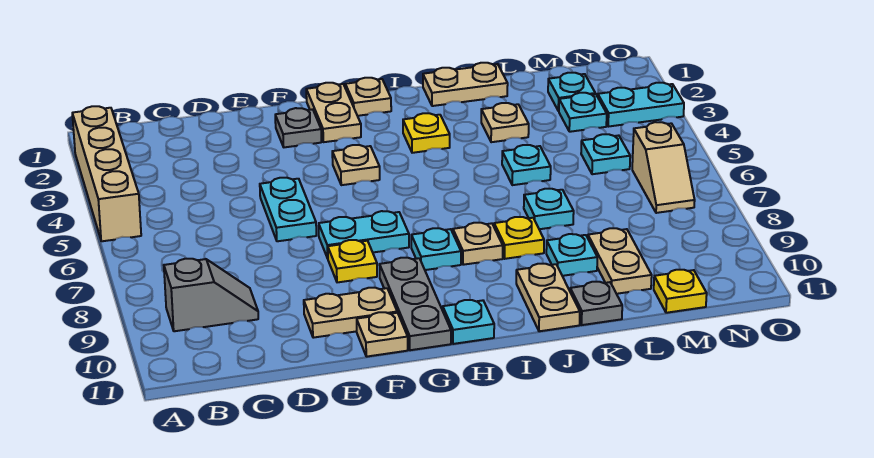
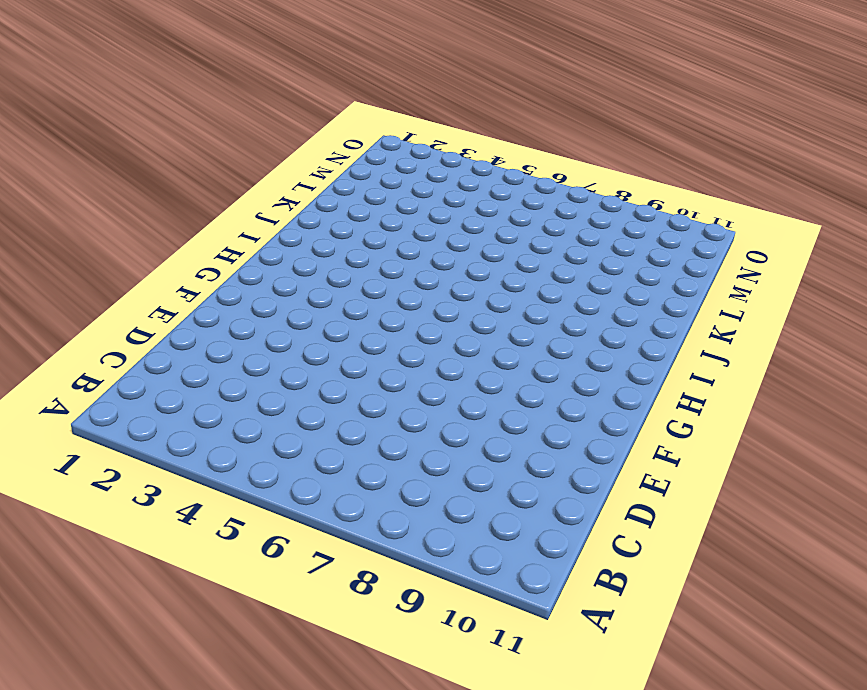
none -> tan 1x4 brick [72,106,141,241]
none -> grey 1x2 slope [164,259,258,331]
none -> cyan 1x2 plate [260,178,316,241]
none -> tan 1x2 plate [304,288,397,338]

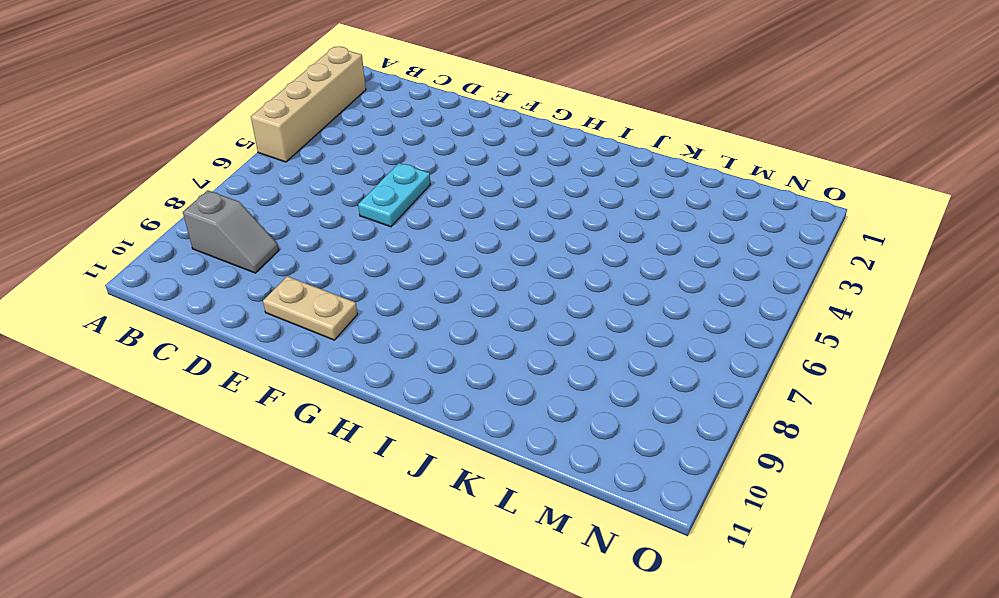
none -> grey 1x1 plate [275,108,321,147]
none -> cyan 1x2 plate [319,211,409,258]
none -> yellow 1x1 plate [328,240,377,282]
none -> tan 1x1 plate [357,312,408,357]

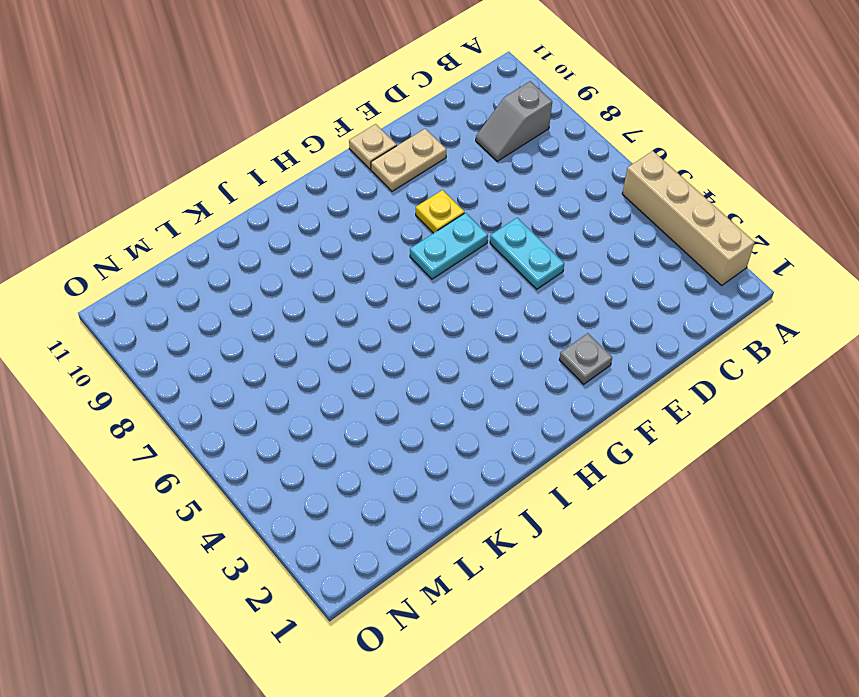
none -> tan 1x2 plate [306,83,361,142]
none -> tan 1x1 plate [332,145,380,185]
none -> grey 1x3 plate [379,258,451,350]
none -> tan 1x1 plate [345,78,391,116]

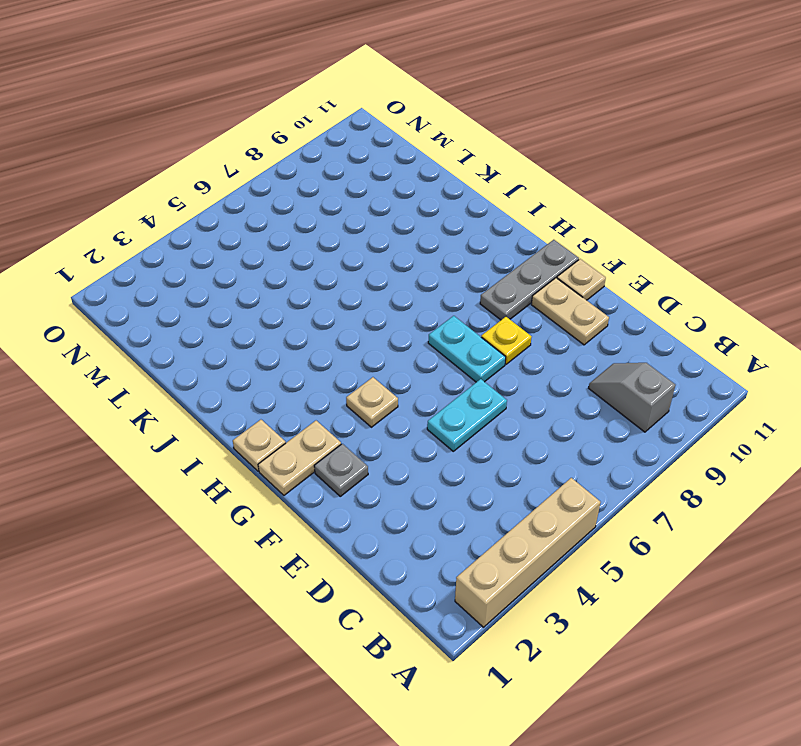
none -> cyan 1x1 plate [411,228,461,270]
none -> cyan 1x1 plate [443,300,494,344]
none -> yellow 1x1 plate [403,113,450,153]
none -> tan 1x1 plate [453,223,503,265]

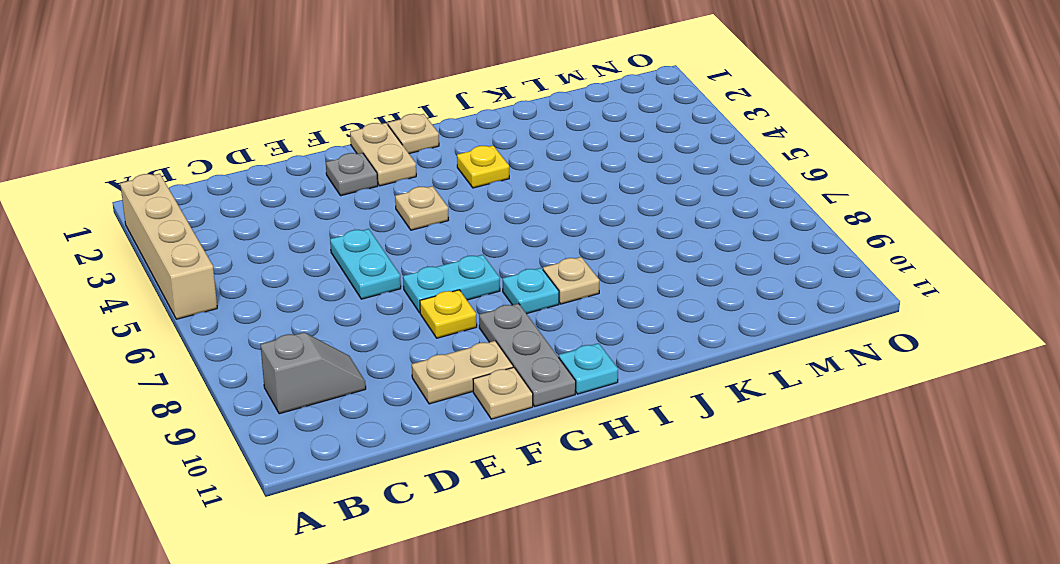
none -> tan 1x2 plate [423,63,508,106]
none -> yellow 1x1 plate [494,217,544,259]
none -> tan 1x2 plate [516,264,580,331]
none -> tan 1x1 plate [481,103,529,142]

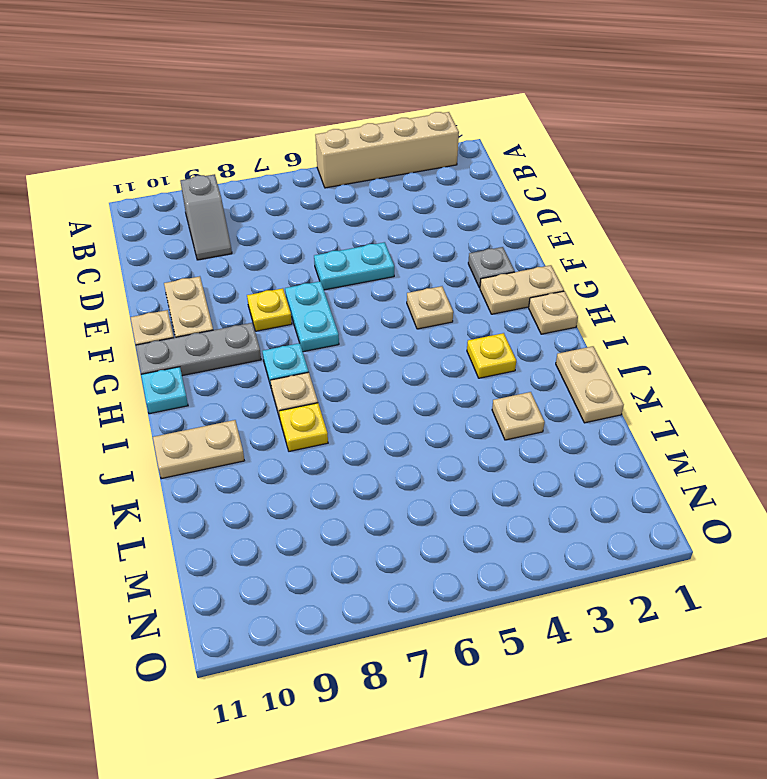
none -> cyan 1x1 plate [502,145,551,185]
none -> cyan 1x1 plate [524,189,574,229]
none -> cyan 1x1 plate [546,234,597,276]
none -> grey 1x1 plate [570,282,622,325]

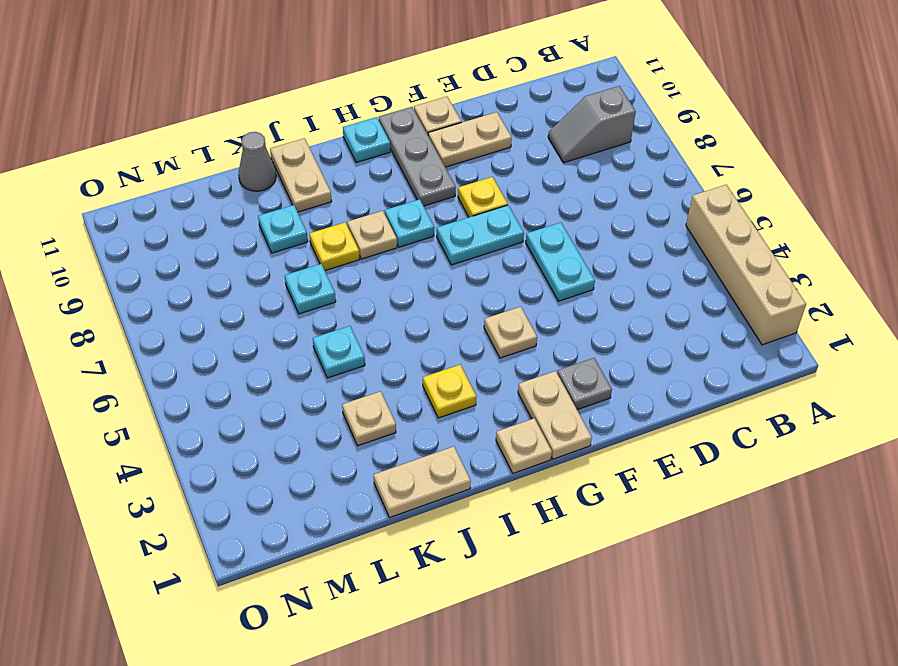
grey 1x1 cone [239,132,276,191] -> grey 1x1 plate [570,282,622,325]
none -> tan 1x2 plate [588,228,652,294]
none -> cyan 1x1 plate [548,73,595,111]
none -> cyan 1x1 plate [559,93,607,132]
none -> cyan 1x1 plate [581,134,630,174]

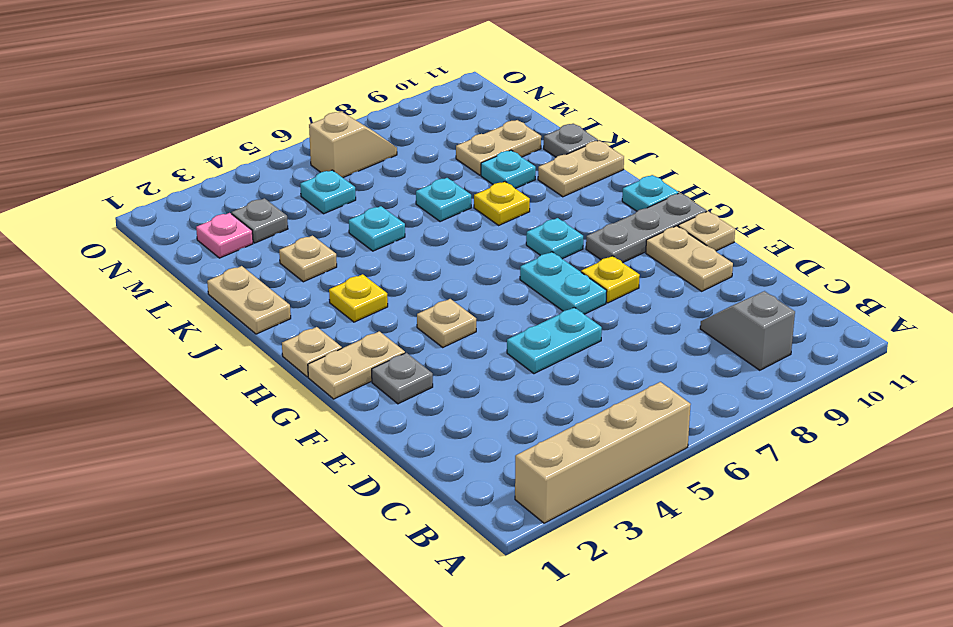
pink 1x1 plate [196,213,253,258] -> cyan 1x1 plate [548,73,595,111]
grey 1x1 plate [232,198,288,243] -> cyan 1x1 plate [559,93,607,132]
none -> tan 1x1 plate [453,223,503,265]
none -> yellow 1x1 plate [654,269,707,313]
none -> cyan 1x2 plate [598,83,684,127]

